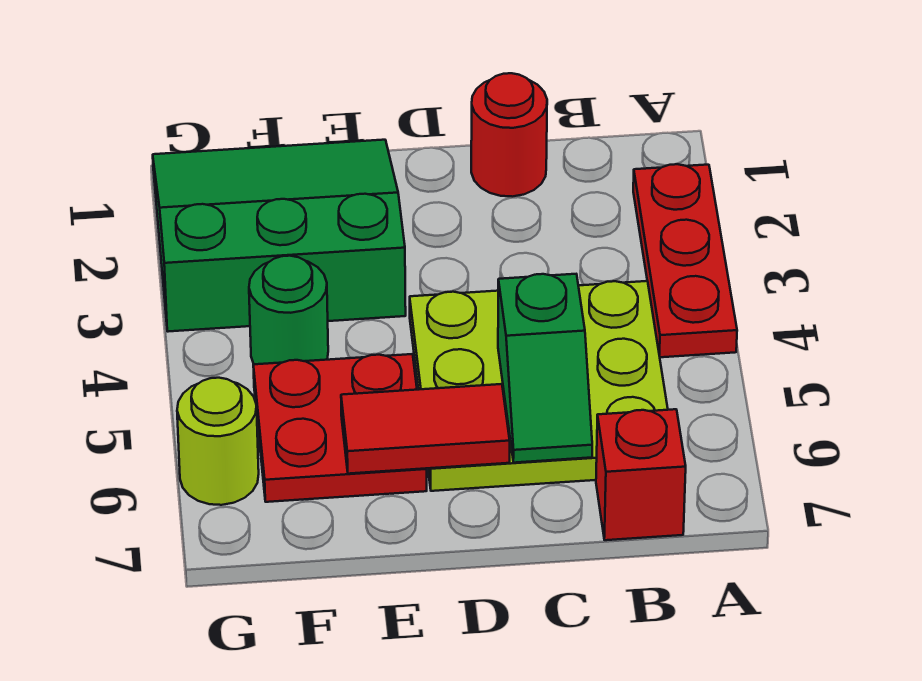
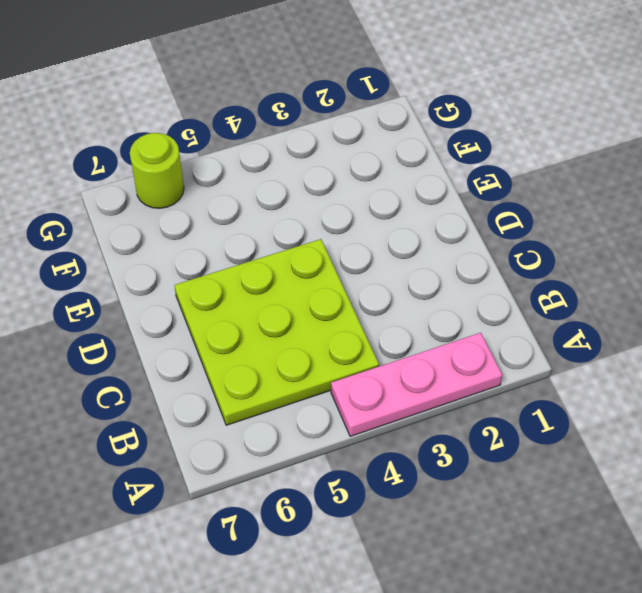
pink 1x3 plate [331,333,502,436] -> red 1x3 plate [633,164,737,357]
none -> red 1x1 brick [596,409,686,540]
none -> red 1x1 round brick [471,73,547,197]

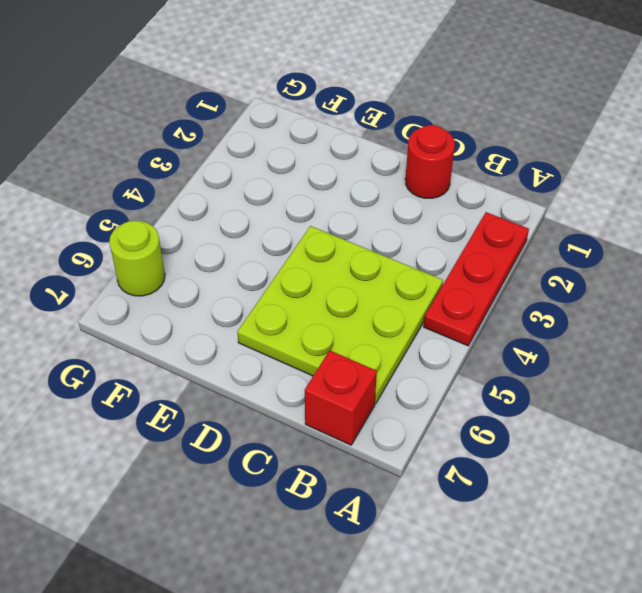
none -> green 3x3 slope [153,140,406,332]
none -> red 2x2 plate [253,354,427,502]

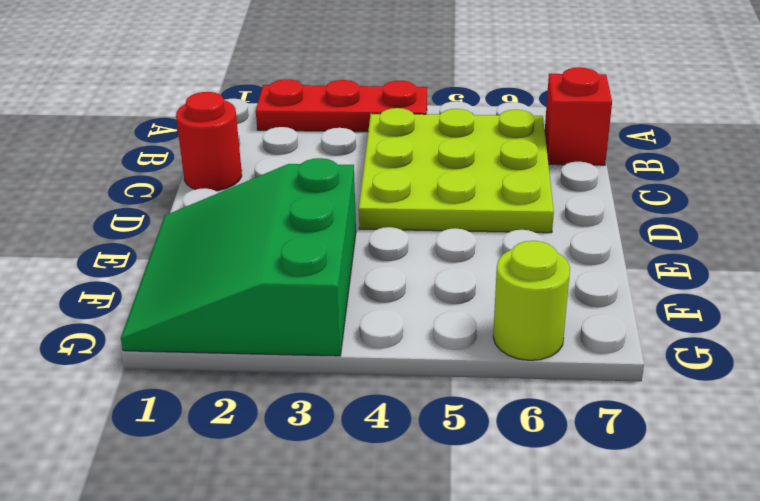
none -> red 2x2 plate [253,354,427,502]
none -> green 1x1 round brick [249,256,328,364]

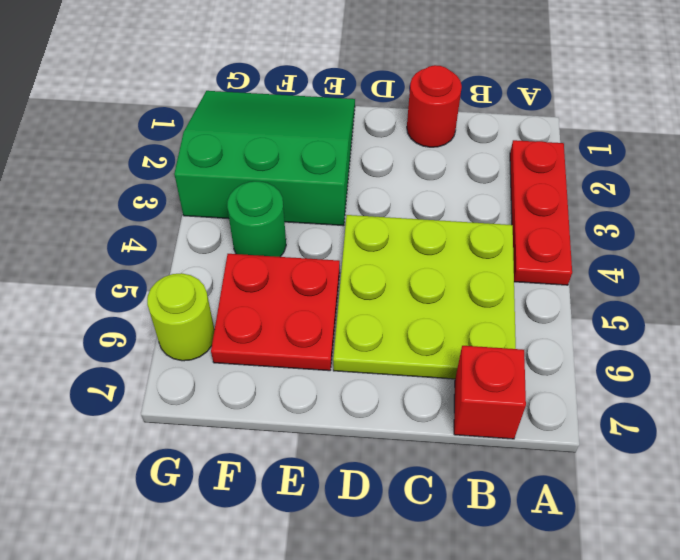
none -> green 1x2 slope [498,274,592,463]
none -> red 1x2 tile [341,384,510,474]

